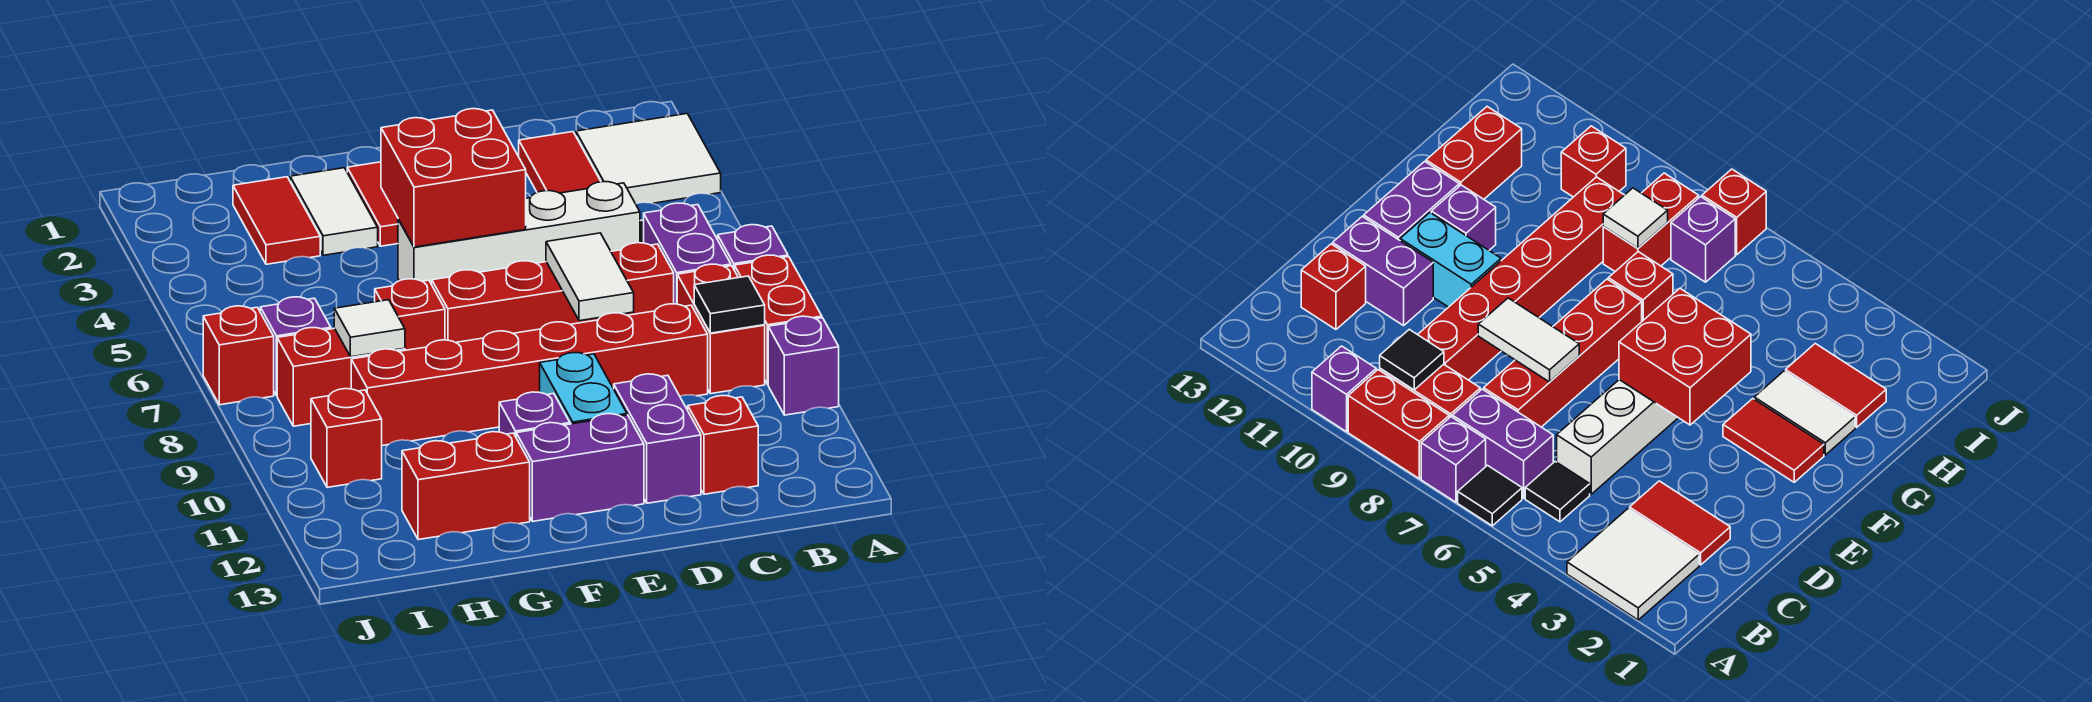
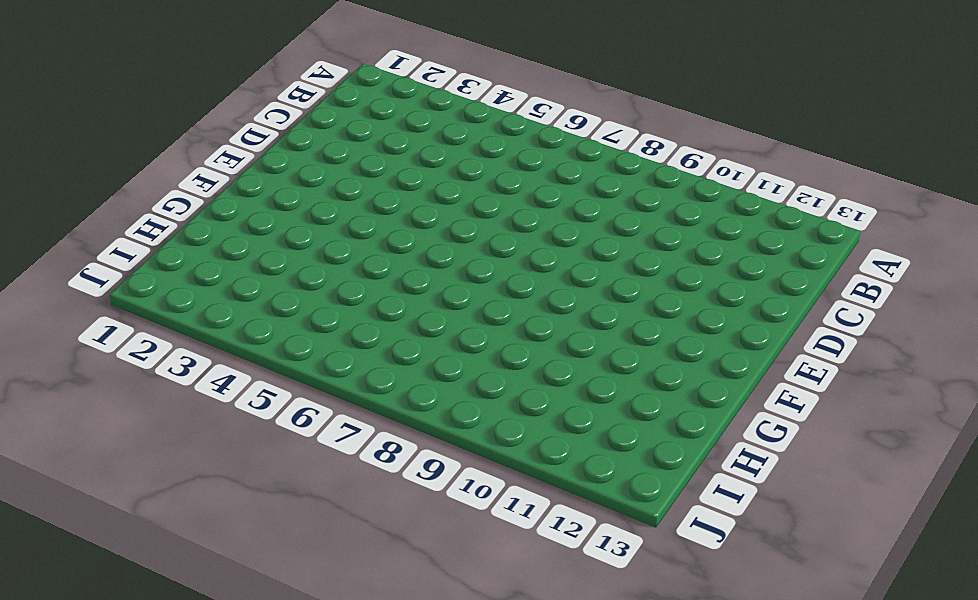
none -> white 2x2 tile [576,114,721,204]
none -> black 1x1 tile [1458,465,1522,526]
none -> purple 1x1 brick [718,225,788,270]
none -> red 1x2 brick [735,255,822,384]

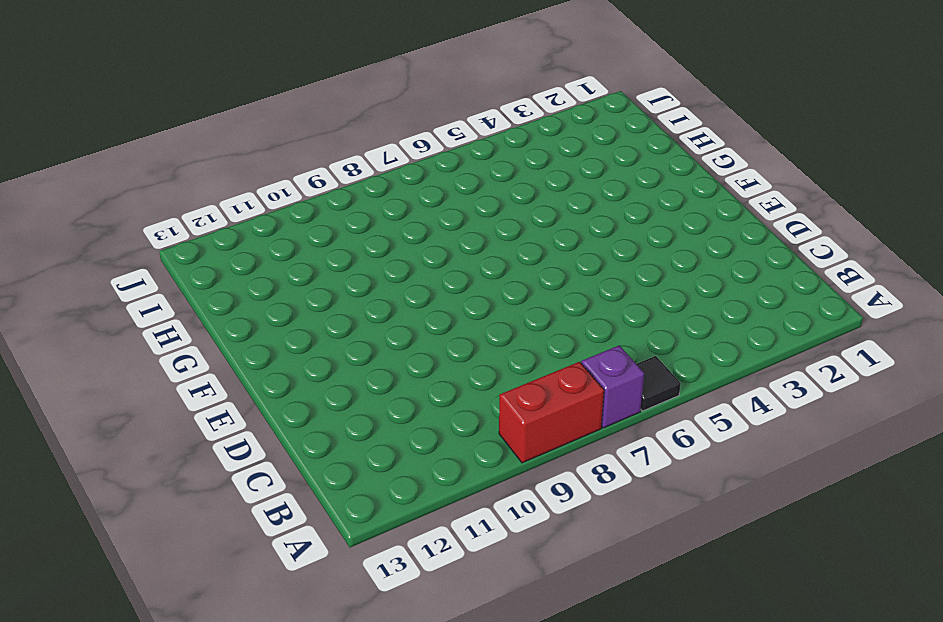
none -> white 2x2 tile [576,114,721,204]
none -> purple 1x1 brick [768,316,839,415]
none -> black 1x1 tile [1525,462,1590,522]
none -> purple 1x2 brick [644,203,731,304]

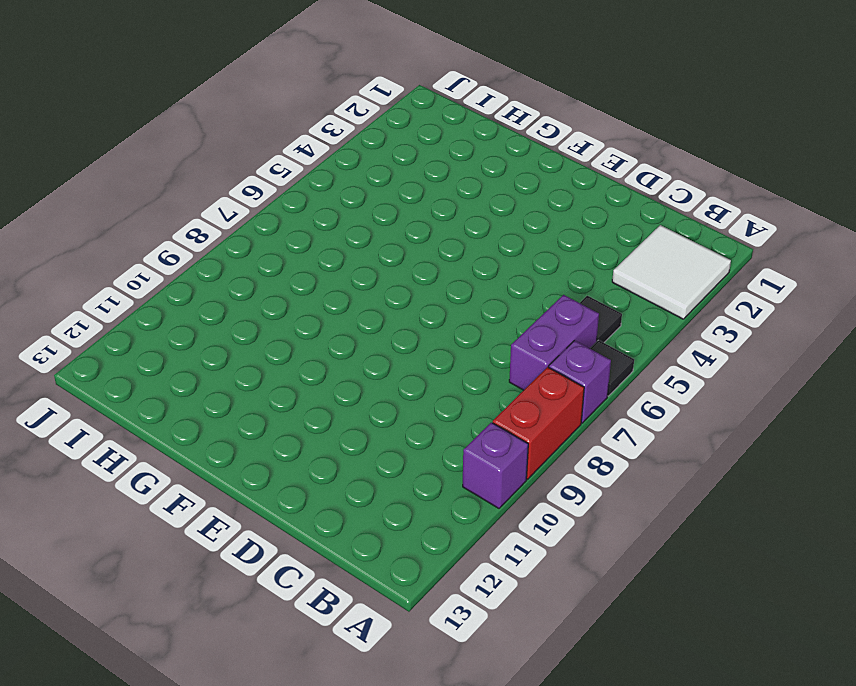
none -> red 1x2 brick [677,264,765,394]
none -> red 1x2 tile [519,132,601,193]
none -> white 1x4 brick [398,182,640,284]
none -> red 1x4 brick [432,243,674,343]

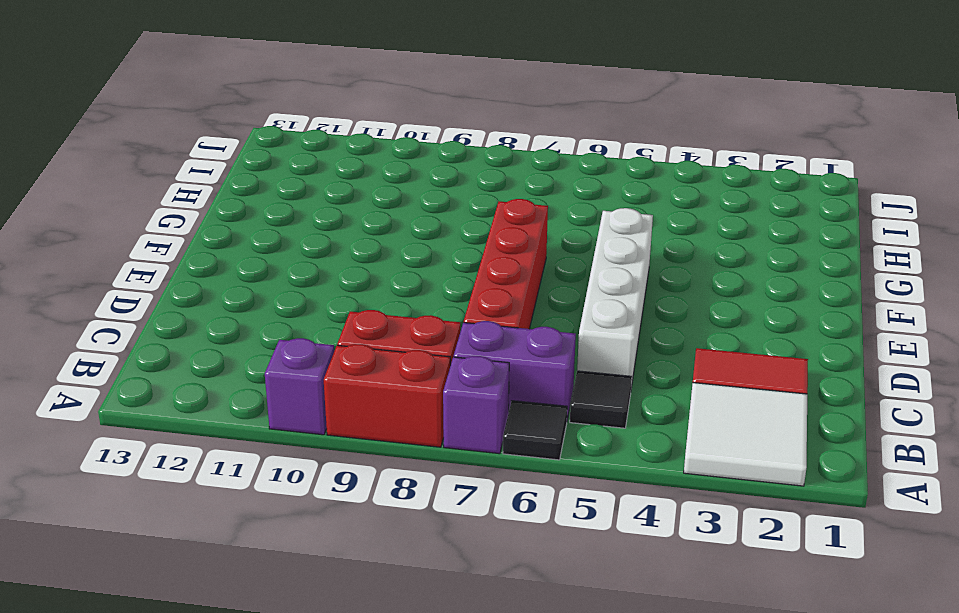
none -> red 1x6 brick [351,304,708,446]
none -> red 1x1 brick [688,396,758,494]
none -> purple 1x2 brick [614,374,701,503]
none -> cyan 1x2 brick [540,353,627,424]

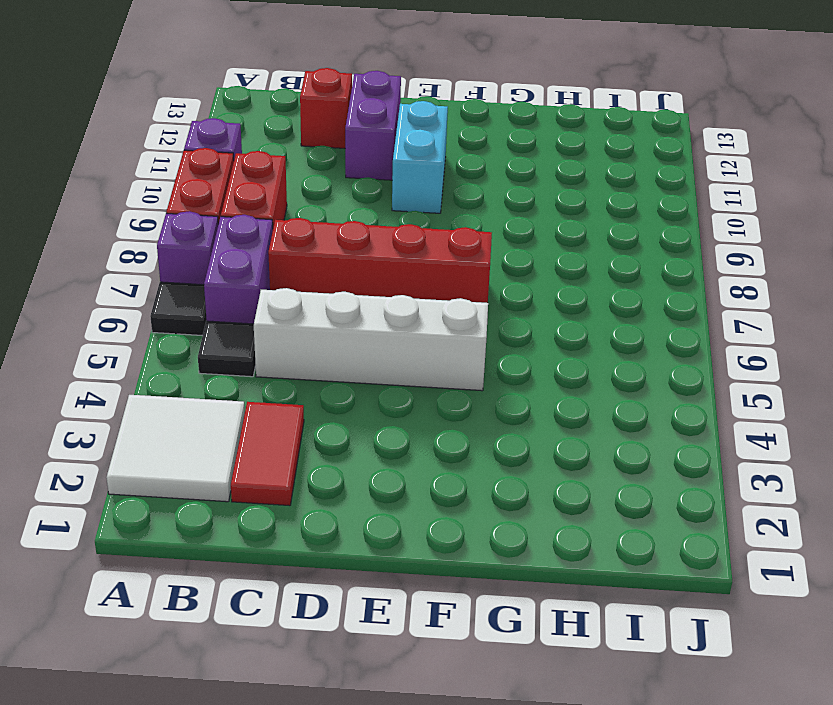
none -> red 1x6 brick [351,304,708,446]
none -> purple 1x2 brick [516,414,644,522]
none -> red 1x2 tile [347,162,398,246]
none -> purple 1x1 brick [499,392,570,437]

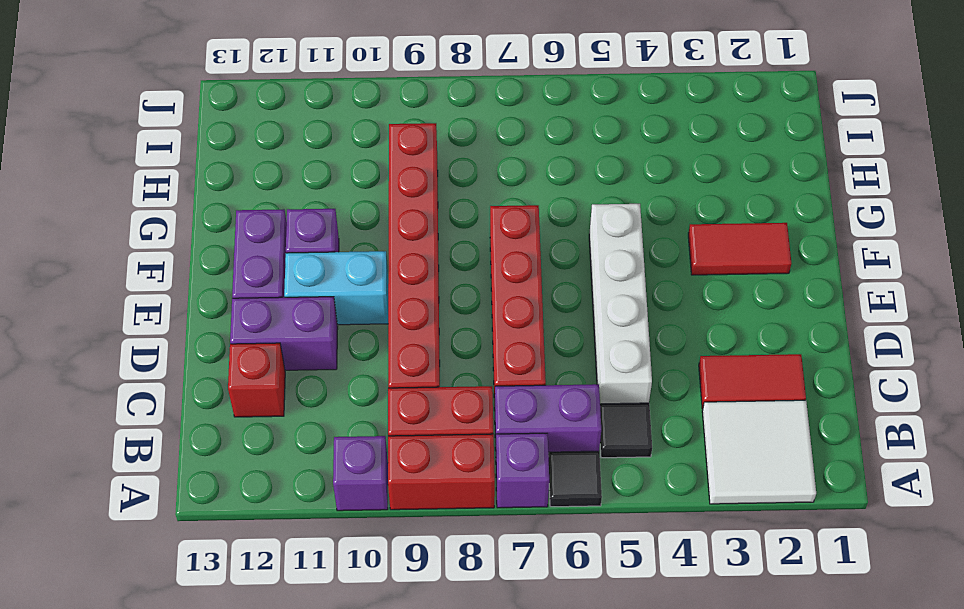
none -> white 1x2 tile [290,168,378,255]
none -> red 1x1 brick [375,279,445,350]
none -> red 1x2 brick [402,432,530,540]
none -> red 1x2 tile [233,177,320,264]

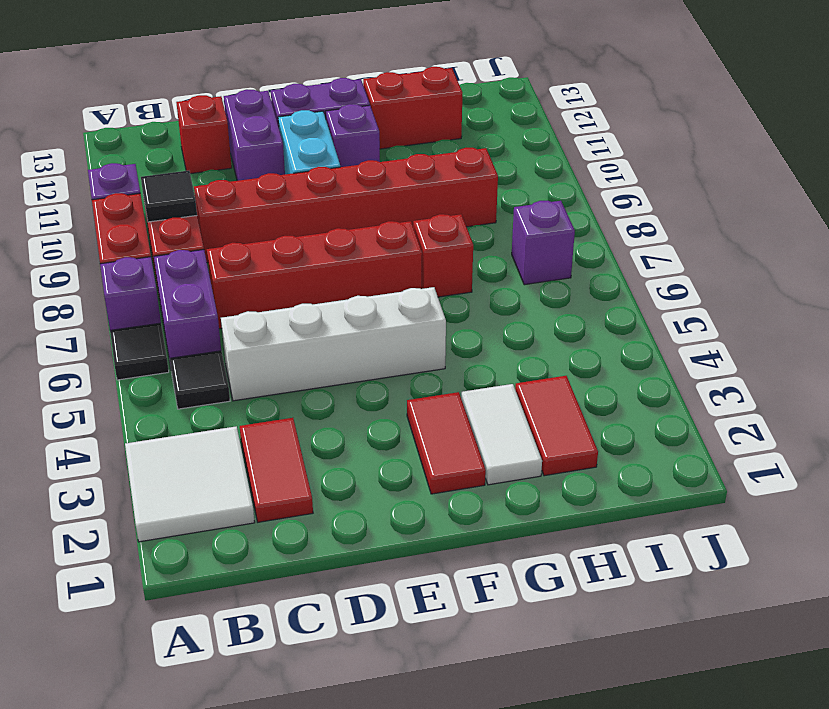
none -> red 1x2 brick [277,328,405,426]
none -> red 1x1 brick [311,389,382,487]
none -> red 1x1 brick [203,306,274,405]
none -> white 1x2 tile [546,233,634,321]

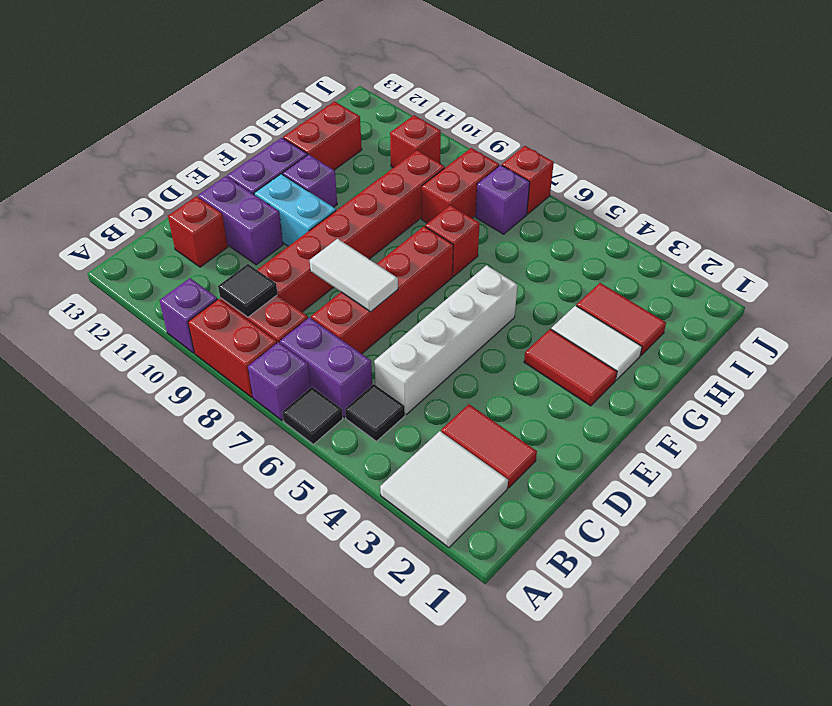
none -> red 2x2 brick [381,109,526,247]
none -> white 1x1 tile [334,300,405,357]

